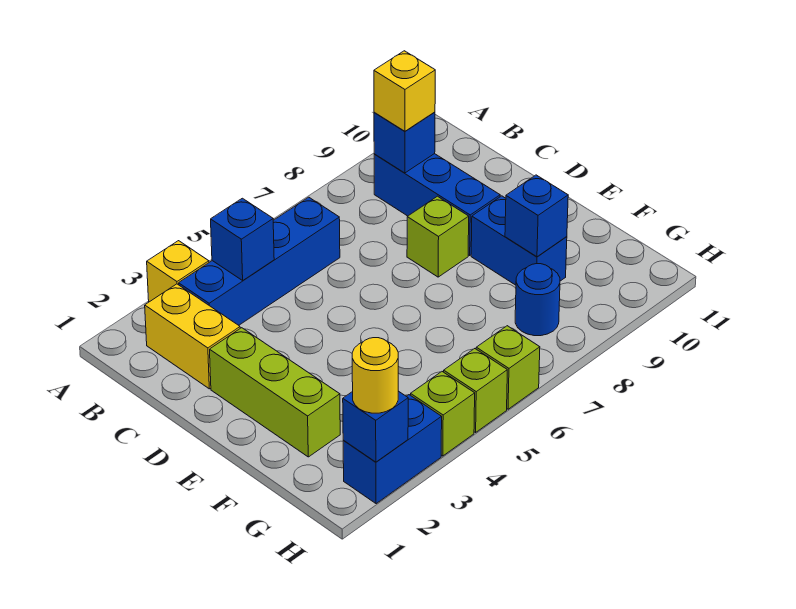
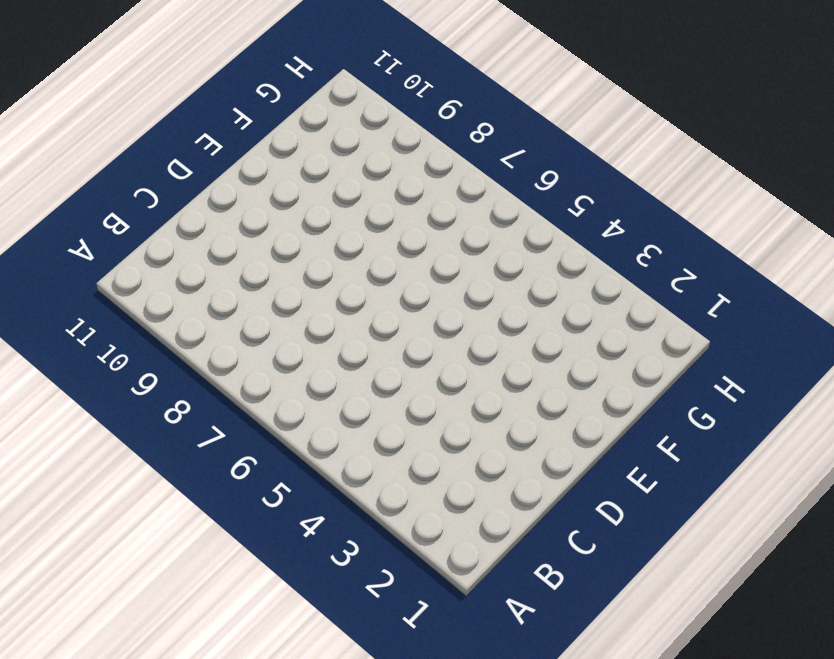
none -> yellow 1x1 brick [147,241,209,302]
none -> yellow 1x2 brick [145,284,240,389]
none -> blue 1x4 brick [179,197,340,325]

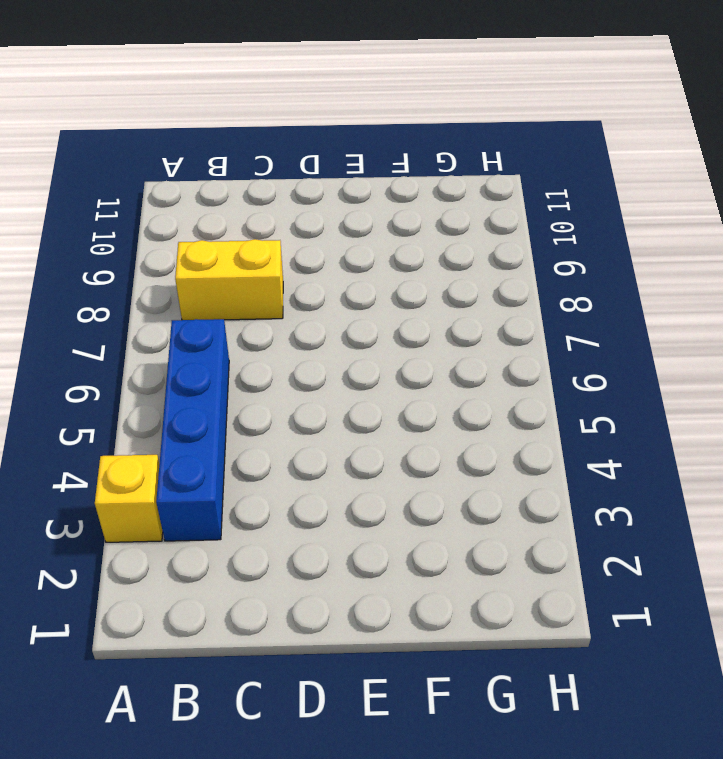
yellow 1x2 brick [175,239,283,320] -> yellow 1x2 brick moved to [145,284,240,389]
none -> blue 1x3 brick [374,154,500,255]
none -> lime 1x3 brick [210,328,340,457]
none -> lime 1x1 brick [407,196,469,277]

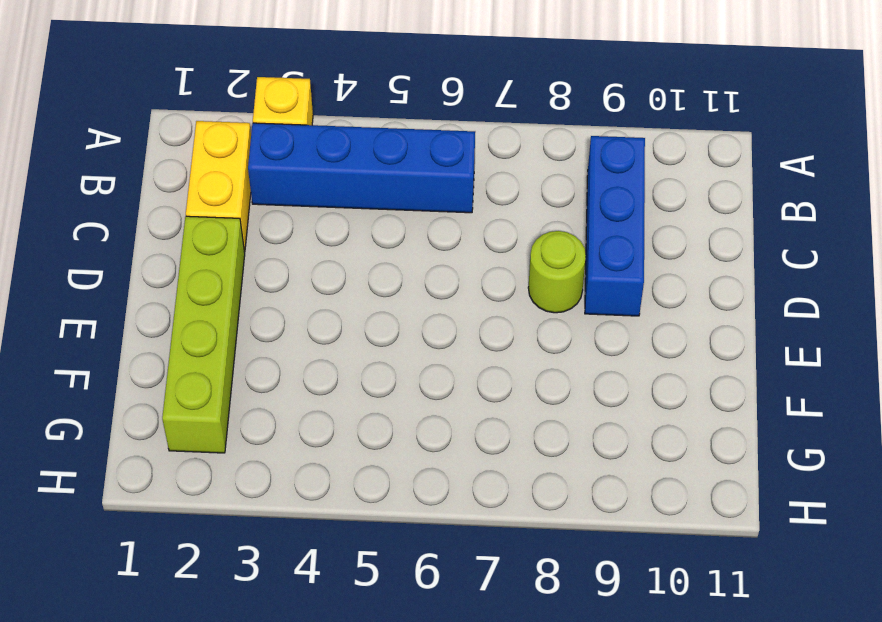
lime 1x4 brick [162,216,245,453] -> lime 1x3 brick [210,328,340,457]
lime 1x1 round brick [528,231,586,313] -> lime 1x1 brick [407,196,469,277]
none -> blue 1x2 brick [471,196,567,285]
none -> blue 1x1 round brick [515,264,560,336]
none -> blue 1x2 brick [343,395,442,504]

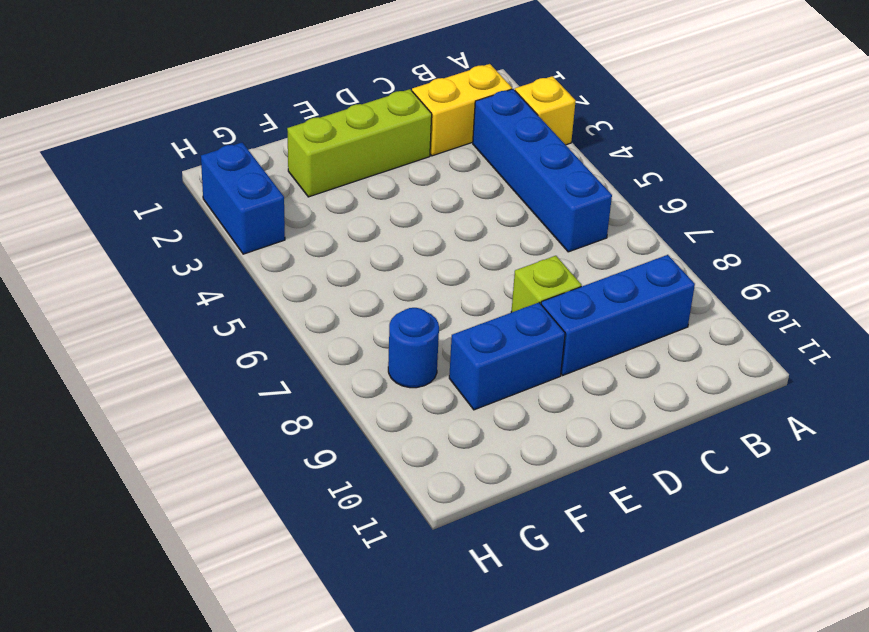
none -> lime 1x1 brick [411,372,475,456]
none -> lime 1x1 brick [444,349,507,432]
none -> lime 1x1 brick [476,326,540,409]

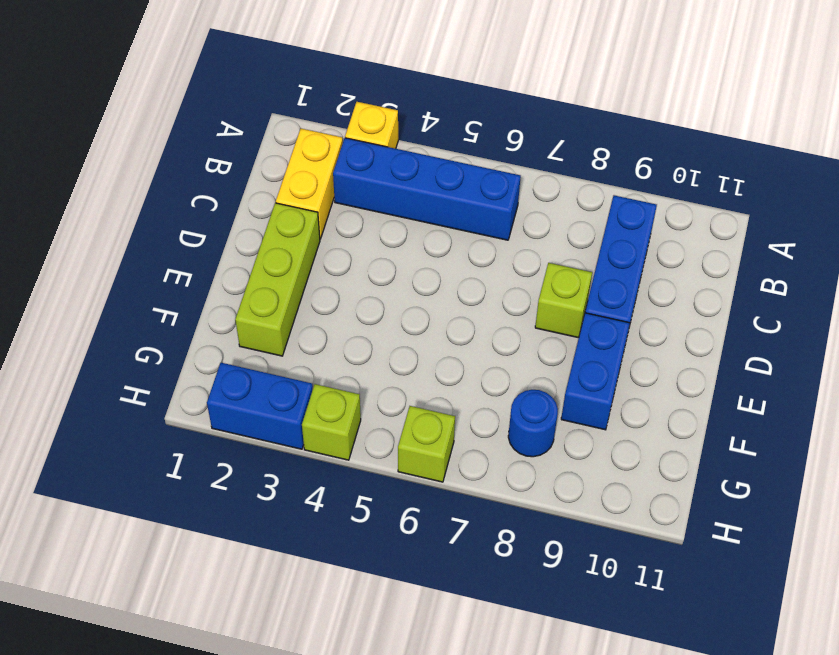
none -> lime 1x1 brick [444,349,507,432]
none -> blue 1x1 brick [211,198,274,280]
none -> blue 1x1 brick [374,112,435,173]

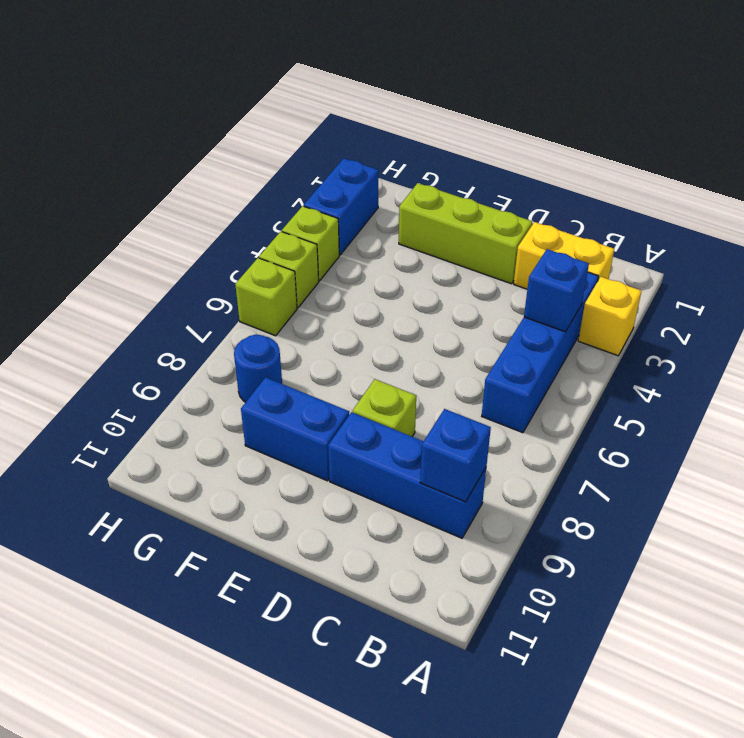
none -> blue 1x1 brick [505,175,568,257]
none -> blue 1x1 brick [343,391,408,462]
none -> yellow 1x1 brick [374,51,435,131]

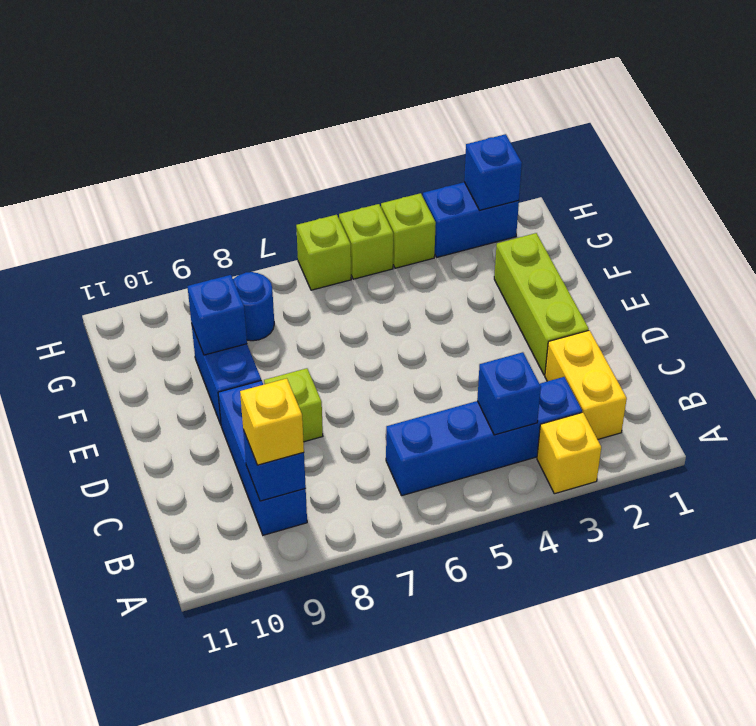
none -> yellow 1x1 round brick [352,338,398,413]

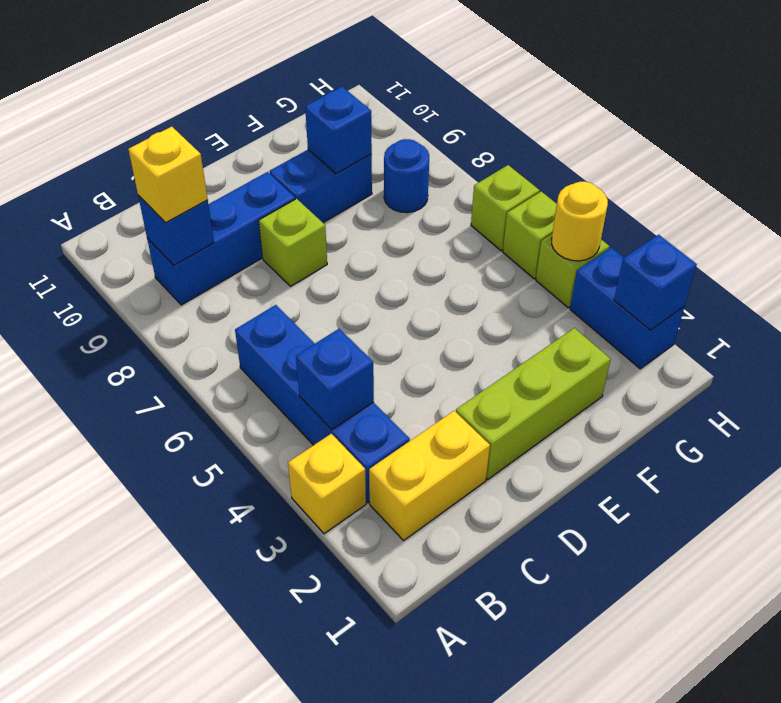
yellow 1x1 round brick [552,182,608,261] -> yellow 1x1 round brick moved to [352,338,398,413]

